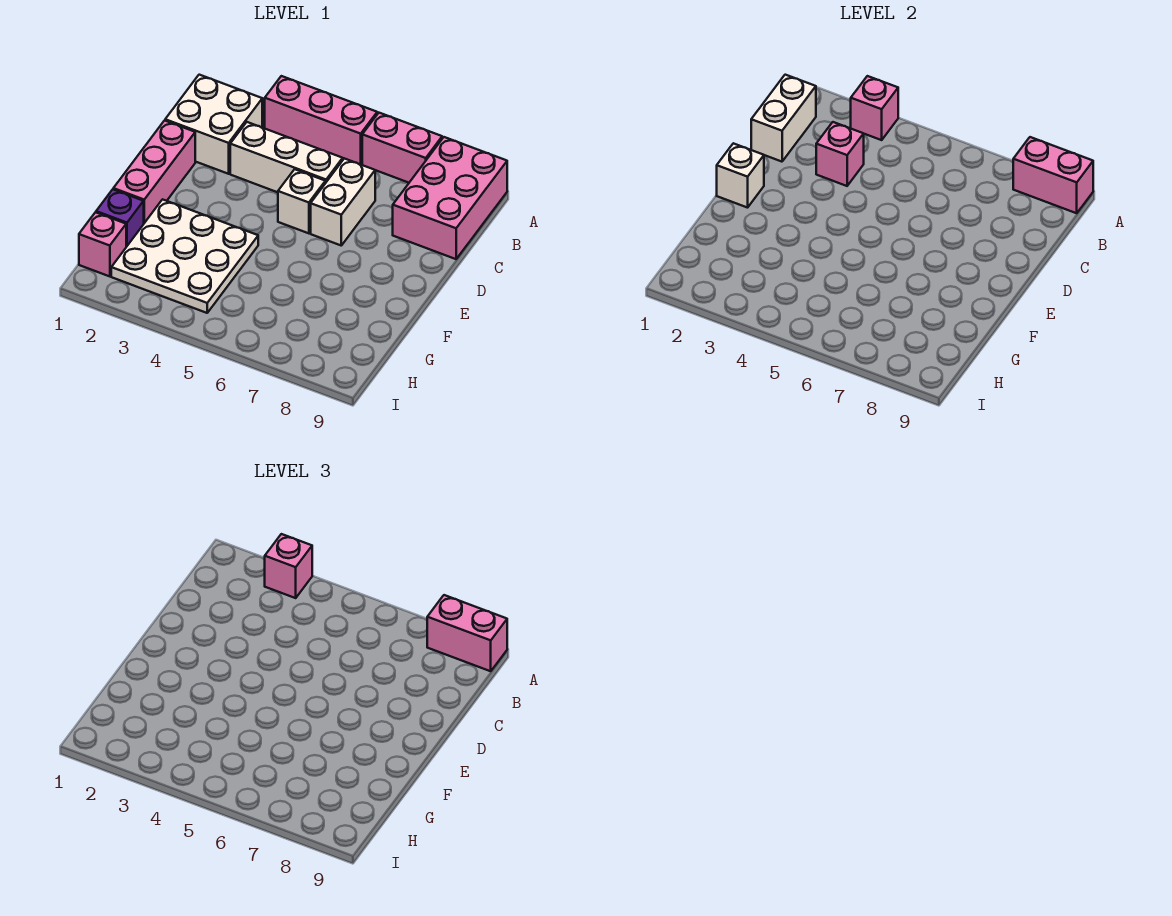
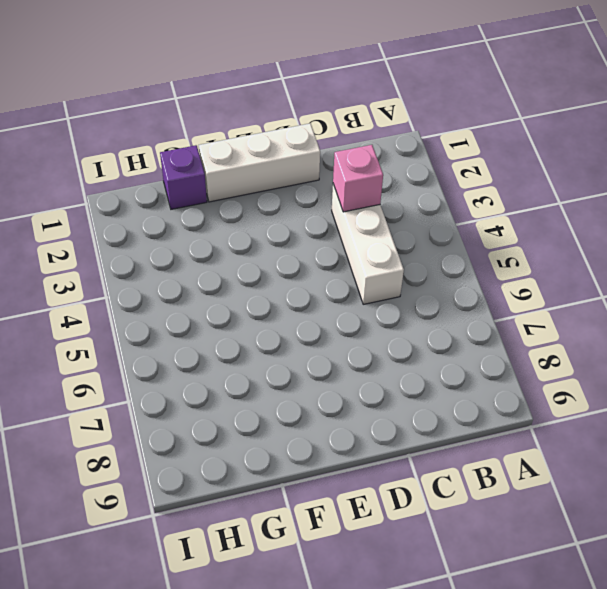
white 1x3 brick [199,123,320,202] -> pink 1x3 brick [113,121,195,223]
none -> pink 1x3 brick [265,76,377,164]
none -> pink 1x2 brick [362,113,442,183]
none -> pink 2x3 brick [393,137,507,259]

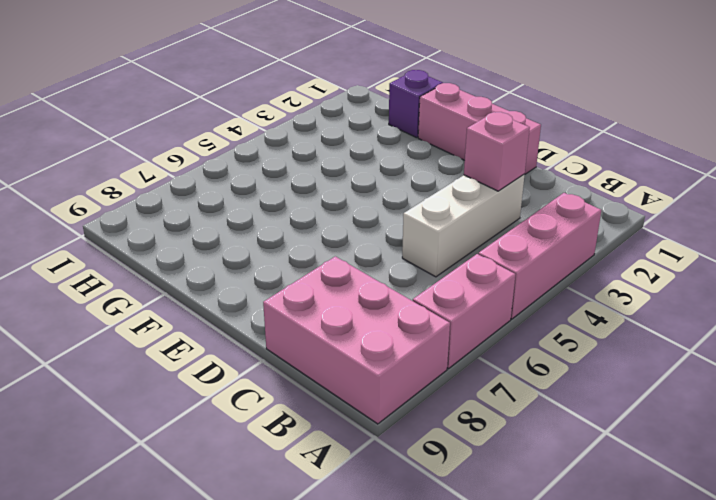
none -> white 2x2 brick [165,75,262,174]
none -> white 1x2 brick [311,158,375,245]
none -> white 1x1 brick [278,169,325,233]

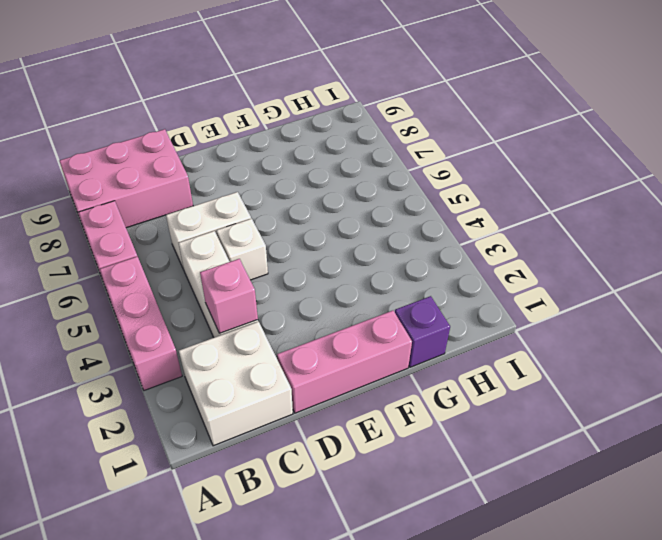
none -> white 3x3 plate [111,199,258,313]
none -> pink 1x1 brick [79,212,126,276]
none -> pink 1x1 brick [851,76,898,140]

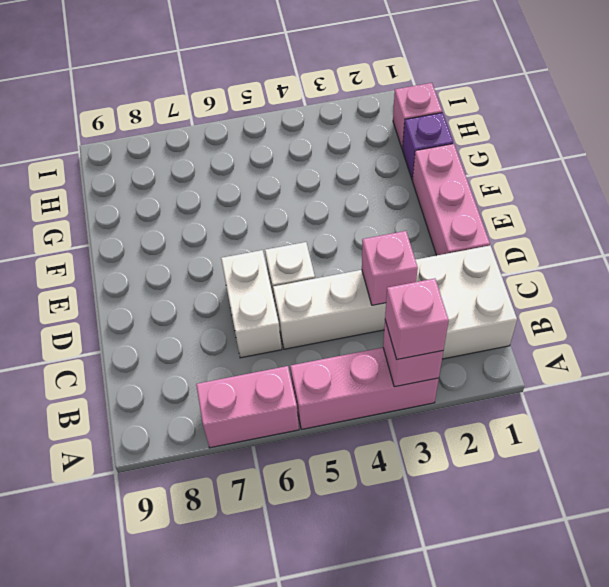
none -> pink 2x3 brick [393,137,507,259]
none -> white 3x3 plate [111,199,258,313]
none -> pink 1x2 brick [1013,137,1093,213]

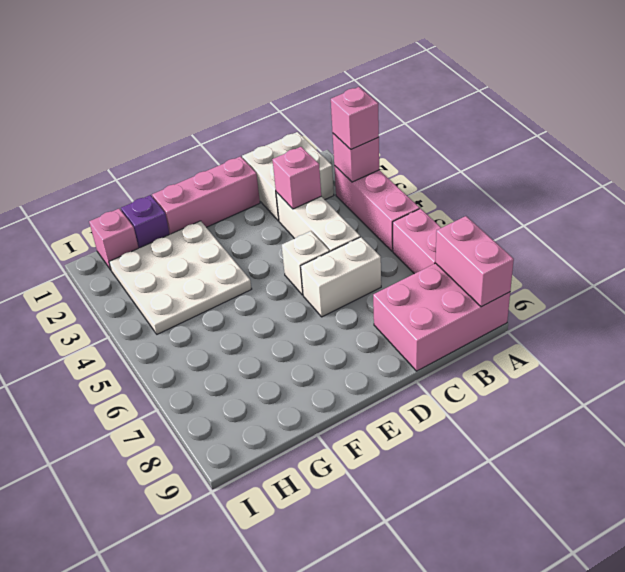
none -> white 1x2 brick [751,75,816,162]
none -> white 1x1 brick [717,143,764,208]
none -> pink 1x2 brick [427,595,507,671]

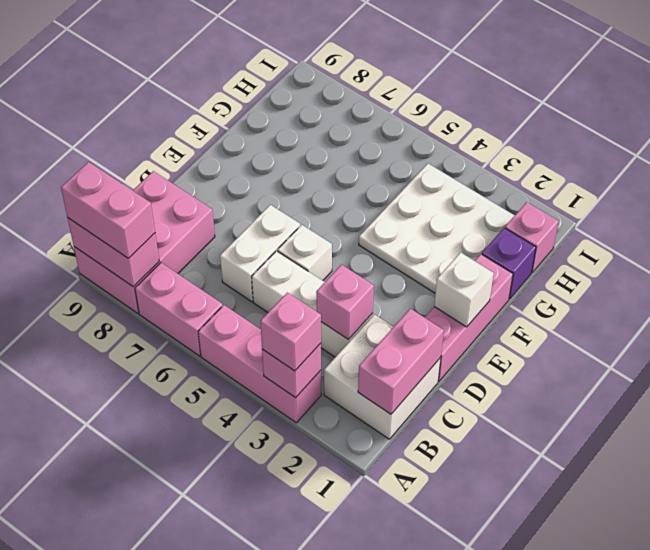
pink 1x2 brick [358,309,444,414] -> white 1x2 brick [751,75,816,162]

